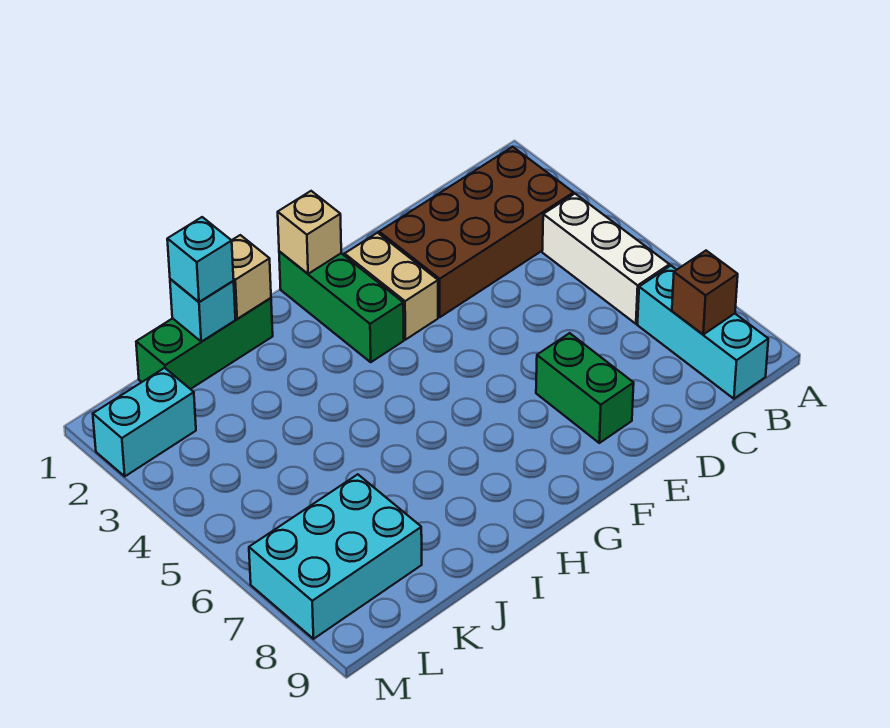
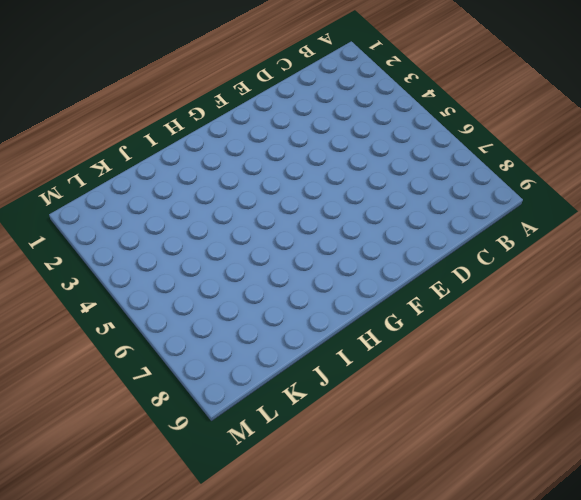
none -> brown 2x4 brick [379,147,574,317]
none -> white 1x3 brick [542,194,669,324]
none -> cyan 1x3 brick [638,266,768,399]

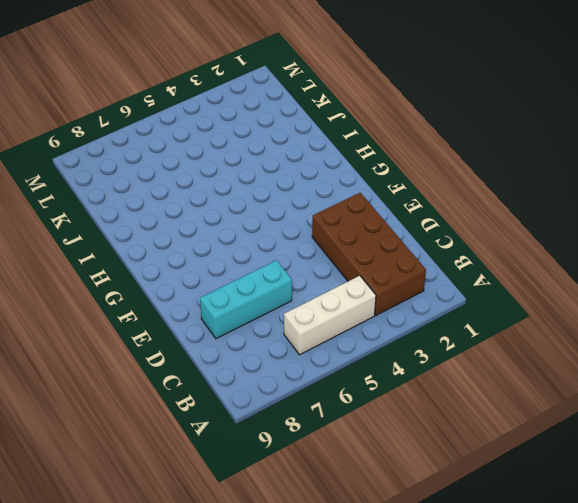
cyan 1x3 brick [200,260,292,339] -> cyan 1x3 brick moved to [638,266,768,399]
none -> green 1x2 brick [536,333,634,443]
none -> tan 1x2 brick [345,233,438,340]
none -> green 1x3 brick [279,252,404,362]

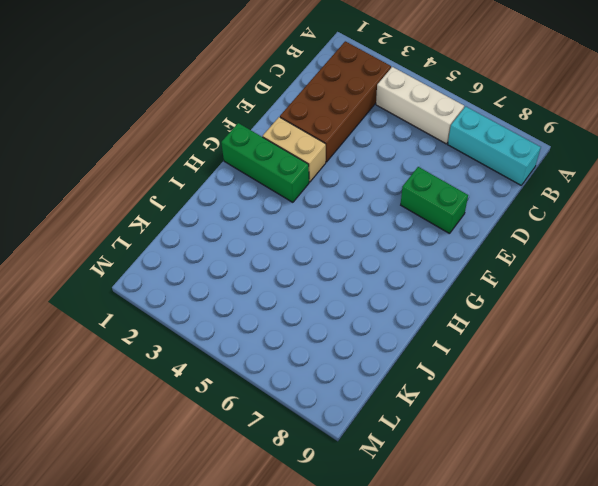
none -> green 1x3 brick [136,298,273,389]
none -> cyan 2x3 brick [249,474,422,639]
none -> cyan 1x2 brick [93,368,196,476]

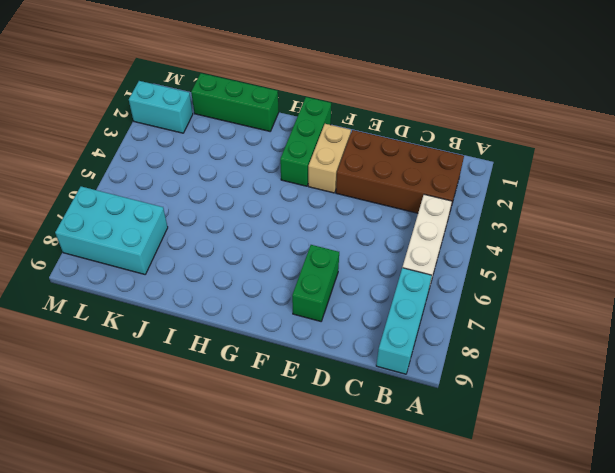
none -> brown 1x1 brick [672,251,738,334]
none -> tan 1x1 brick [278,191,341,274]
none -> tan 1x1 brick [232,235,271,319]

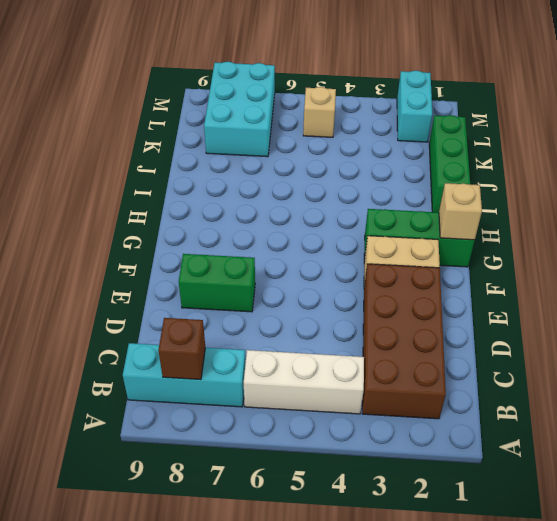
tan 1x1 brick [303,87,336,137] -> tan 1x1 brick moved to [232,235,271,319]
none -> cyan 1x1 brick [170,279,235,342]
none -> cyan 1x1 brick [167,217,234,302]

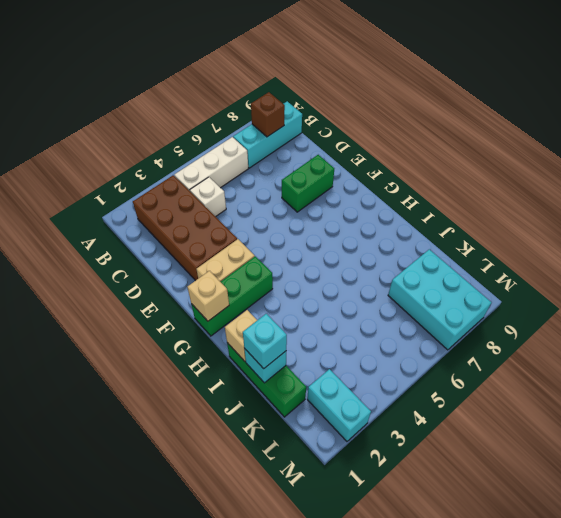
white 1x1 brick [190,177,226,217] -> none

